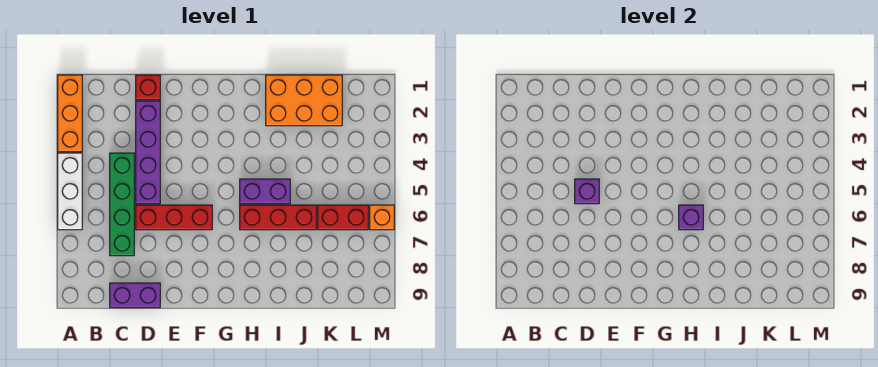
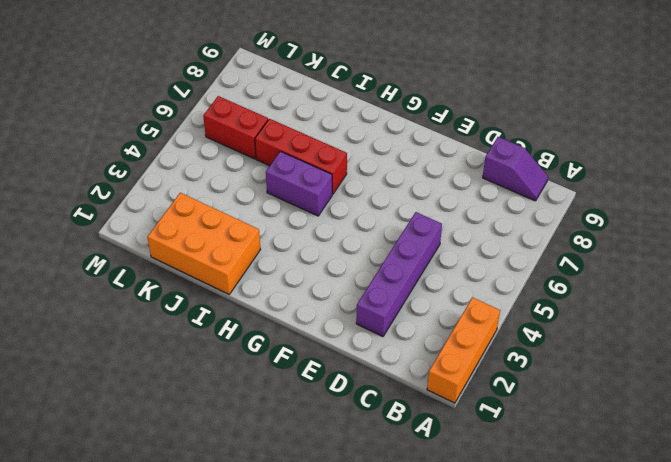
purple 1x2 slope [483,137,548,201] -> purple 1x2 brick [110,283,160,308]
none -> white 1x3 brick [58,153,82,230]
none -> green 1x4 brick [110,153,134,256]
none -> red 1x1 brick [136,75,160,100]

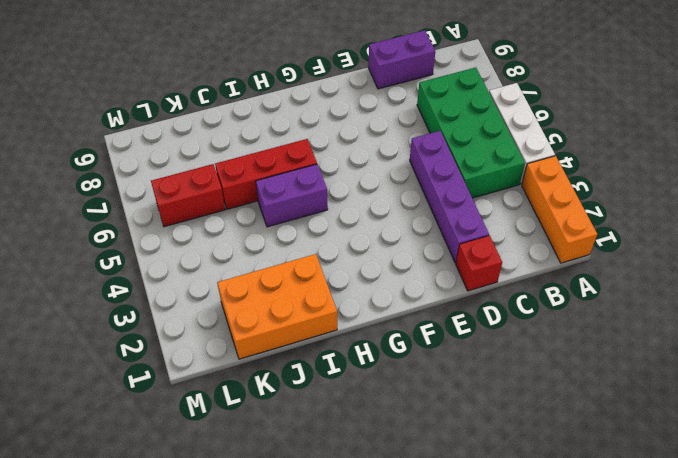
green 2x4 brick [417,68,525,198] -> green 1x4 brick [110,153,134,256]
none -> red 1x3 brick [136,205,212,230]
none -> orange 1x1 brick [370,205,394,230]
none -> purple 1x1 brick [575,179,599,204]

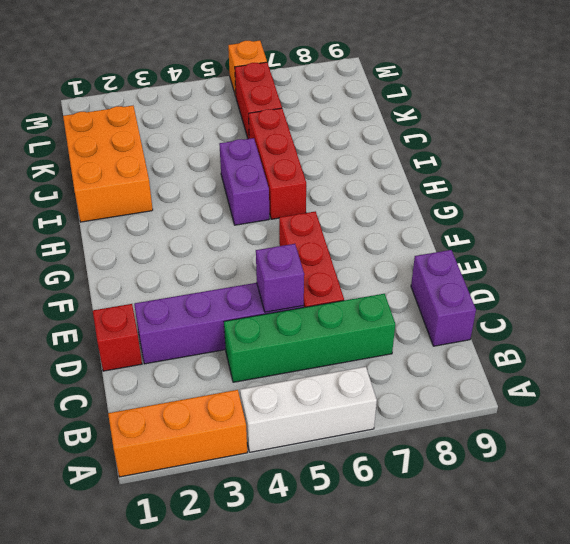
none -> purple 1x1 brick [679,205,703,230]

